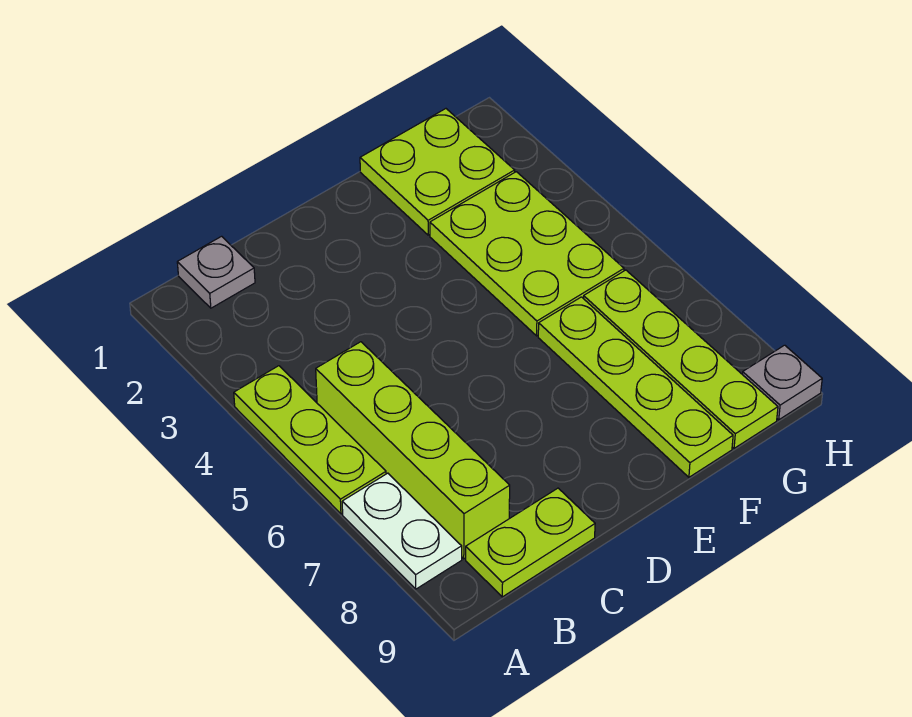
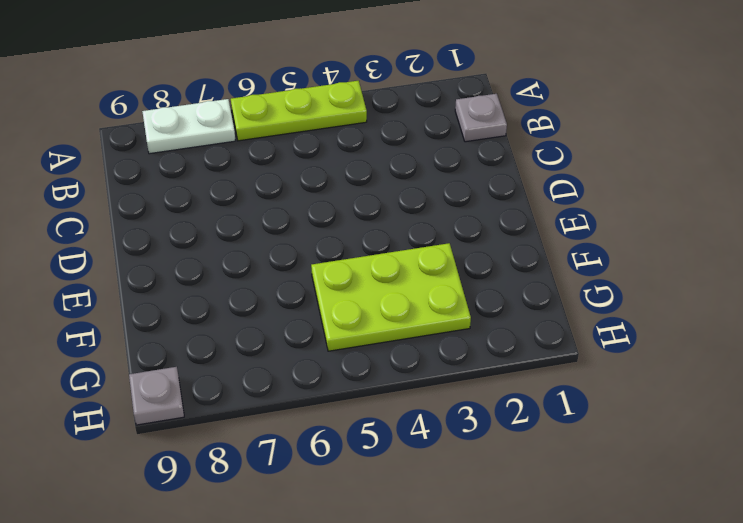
none -> lime 1x4 brick [316,342,510,559]
none -> lime 1x2 plate [466,488,595,597]

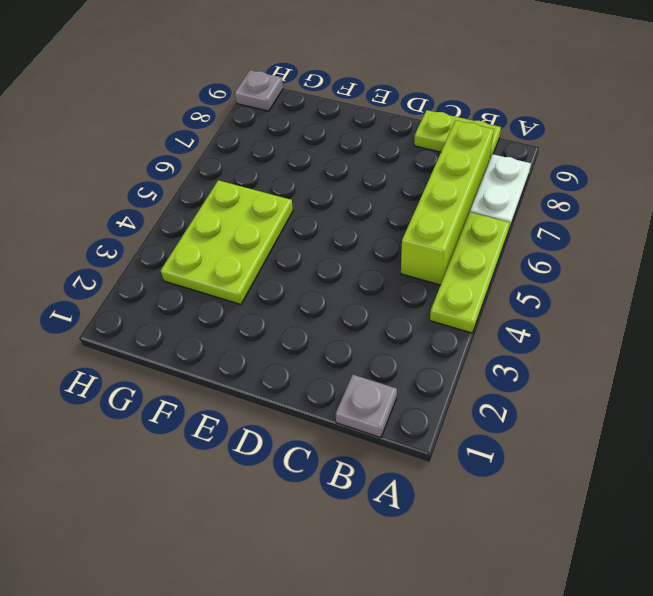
none -> lime 2x2 plate [360,109,515,235]
none -> lime 1x4 plate [538,297,733,477]

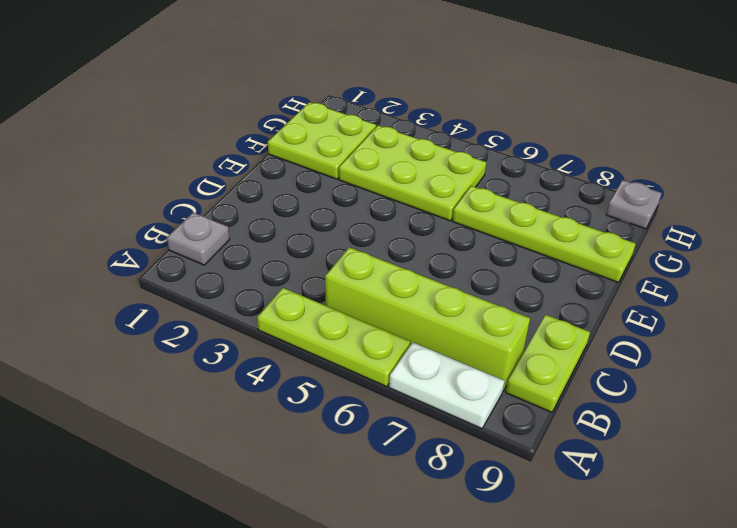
none -> lime 1x4 plate [583,270,778,448]

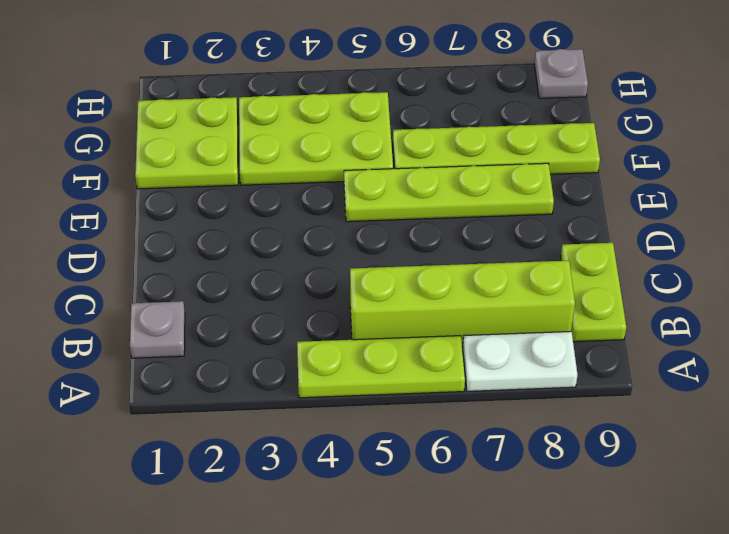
lime 1x4 plate [344,163,554,222] -> lime 1x4 plate moved to [583,270,778,448]

